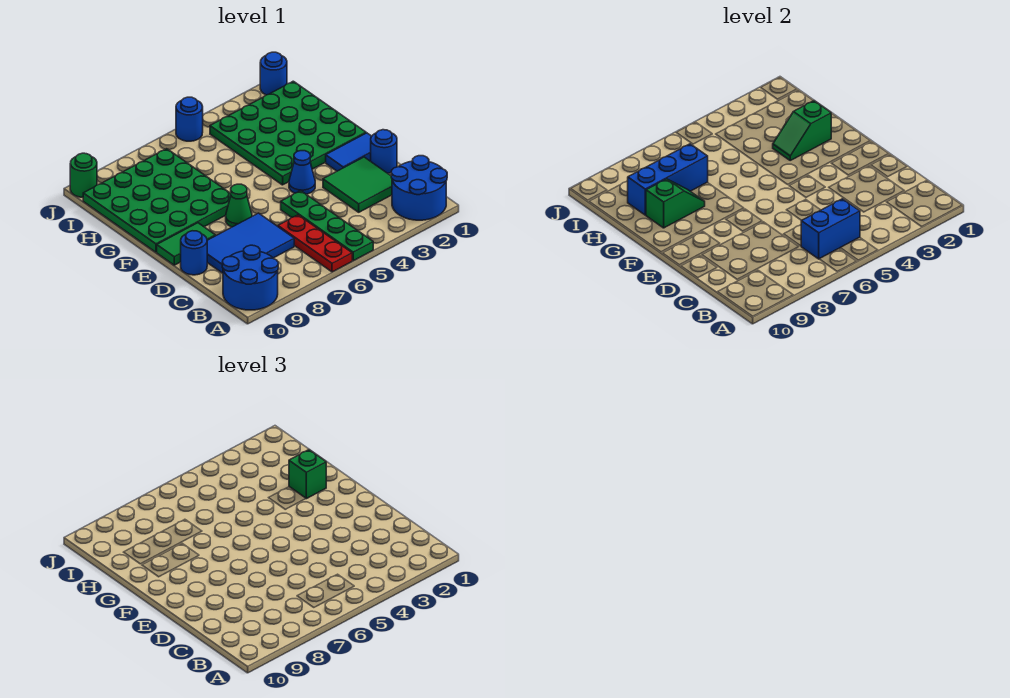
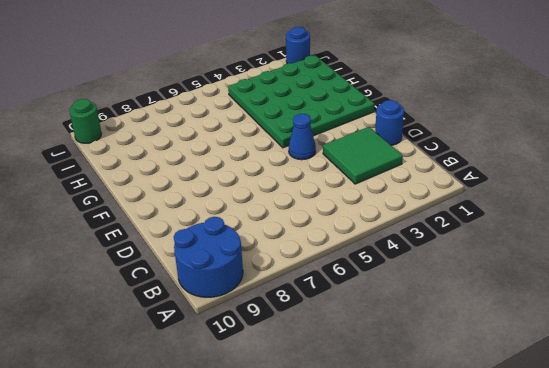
none -> blue 2x2 round brick [391,156,447,220]
none -> green 1x4 plate [281,191,373,261]
none -> red 1x3 plate [278,215,352,272]

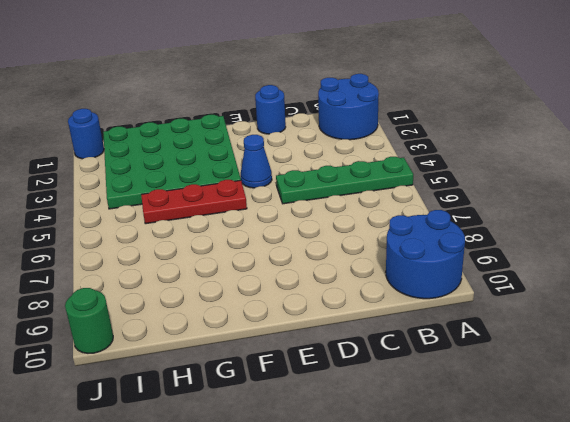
red 1x3 plate [141,180,247,224] -> red 1x3 plate moved to [278,215,352,272]
none -> green 2x2 tile [323,157,392,212]
none -> blue 2x3 tile [207,213,294,273]
none -> blue 1x1 round brick [181,231,207,275]

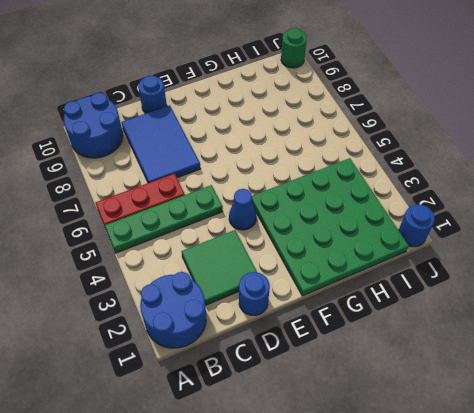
none -> blue 1x2 tile [326,133,372,171]
none -> green 1x1 cone [226,184,252,227]
none -> green 1x2 tile [157,223,215,265]

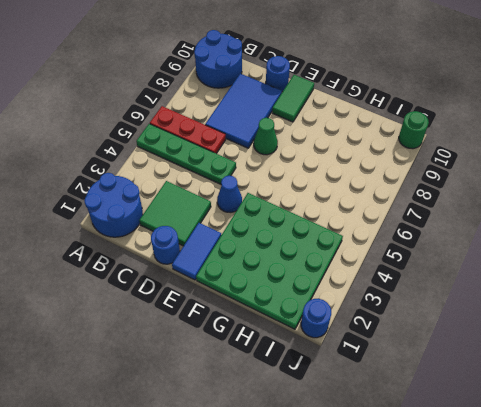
none -> green 4x4 plate [83,149,231,252]
none -> blue 1x1 round brick [176,97,203,141]
none -> blue 1x2 brick [801,199,860,259]

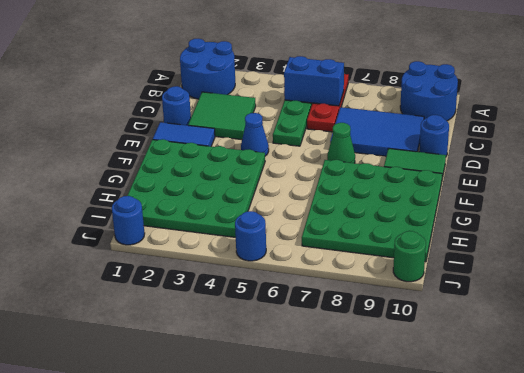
none -> green 1x2 slope [773,101,831,160]
none -> green 1x2 slope [646,179,705,228]
none -> blue 1x3 brick [628,144,708,215]

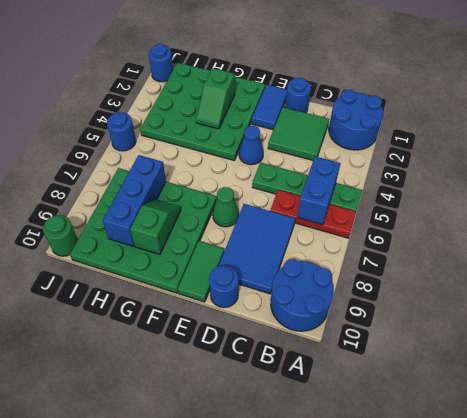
none -> green 1x1 brick [289,450,326,499]

